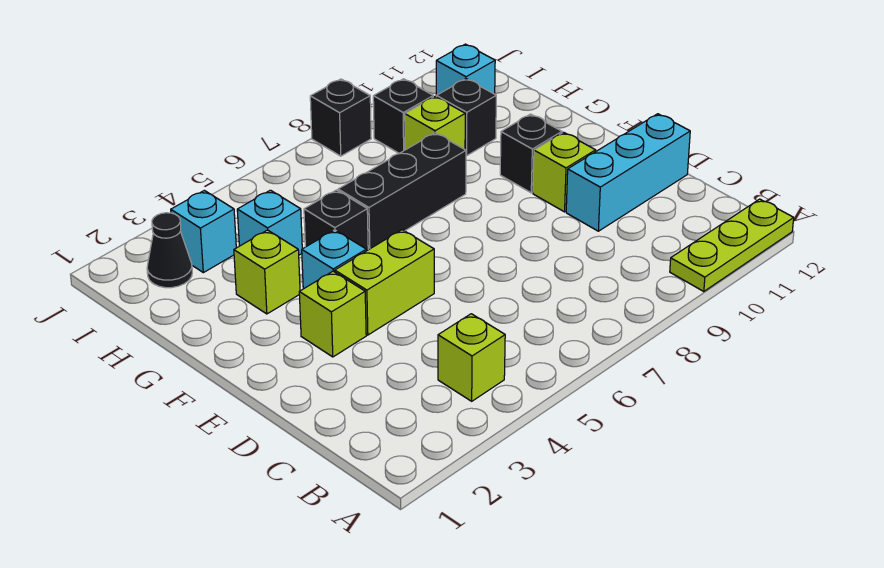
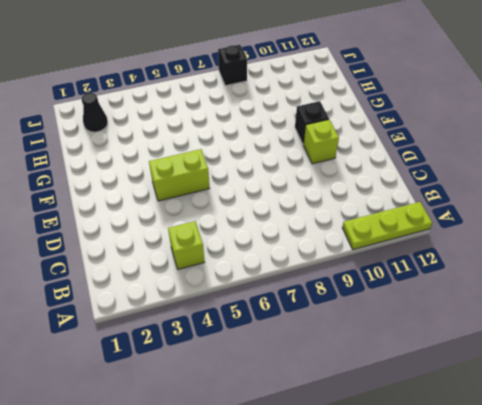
none -> cyan 1x3 brick [566,114,690,231]
none -> lime 1x1 brick [299,271,366,357]
none -> cyan 1x1 brick [302,230,366,289]

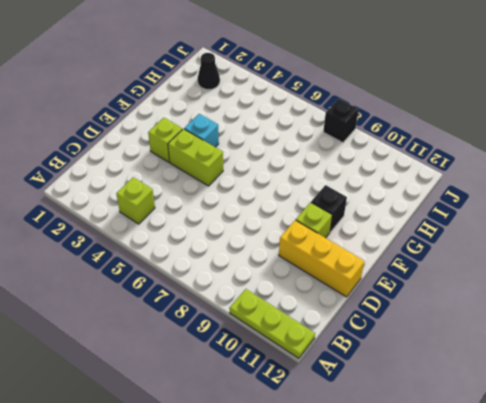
yellow 1x3 brick [279,220,364,297] -> cyan 1x3 brick [566,114,690,231]
none -> lime 1x1 brick [234,230,300,314]
none -> black 1x1 brick [304,190,368,251]
none -> black 1x3 brick [338,133,466,250]

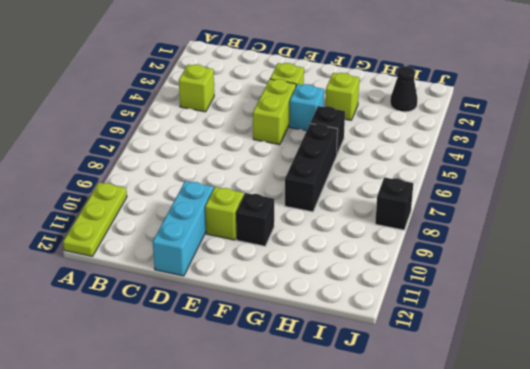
none -> cyan 1x1 brick [237,190,302,255]
none -> lime 1x1 brick [405,97,465,150]
none -> black 1x1 brick [436,79,496,156]

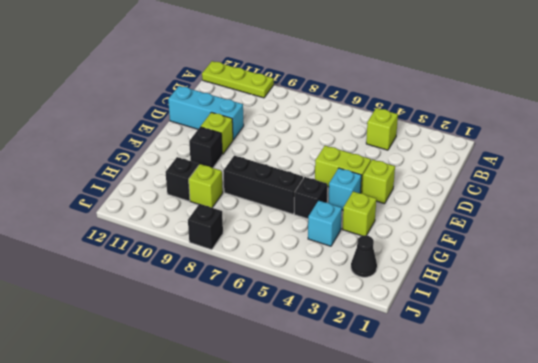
none -> cyan 1x1 brick [171,190,236,273]
none -> black 1x1 brick [373,79,433,153]
none -> cyan 1x1 brick [436,44,495,95]

